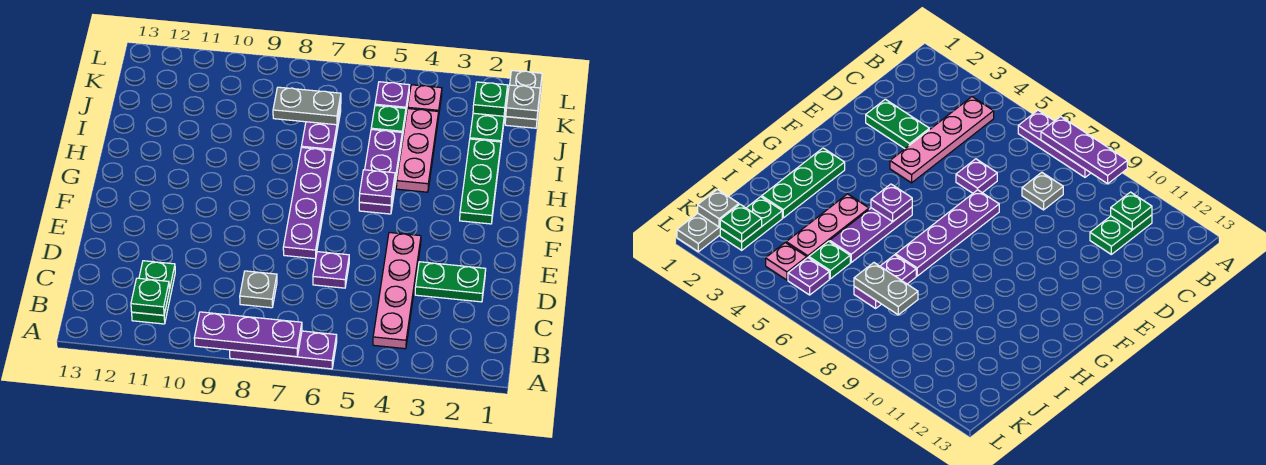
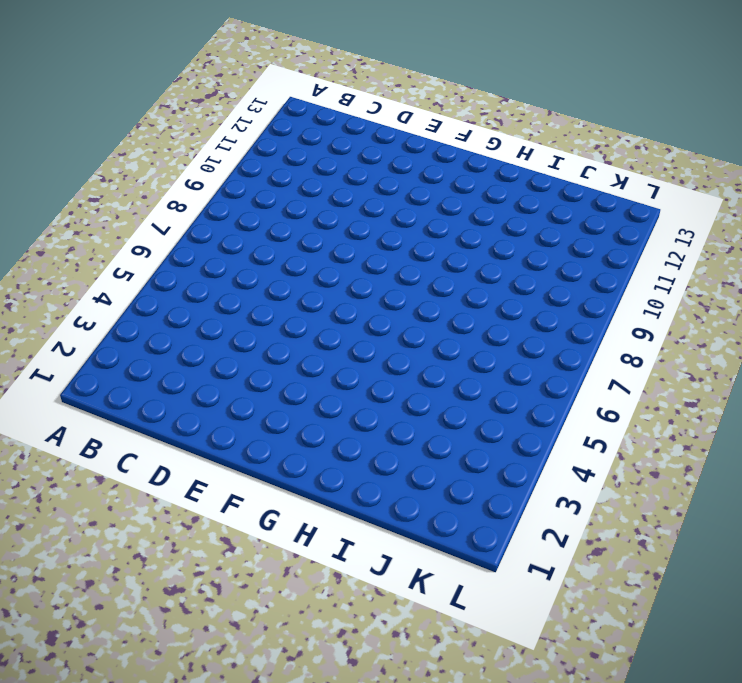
none -> purple 1x3 plate [230,331,337,369]
none -> pink 1x4 plate [373,233,421,349]
none -> green 1x2 plate [132,261,175,324]

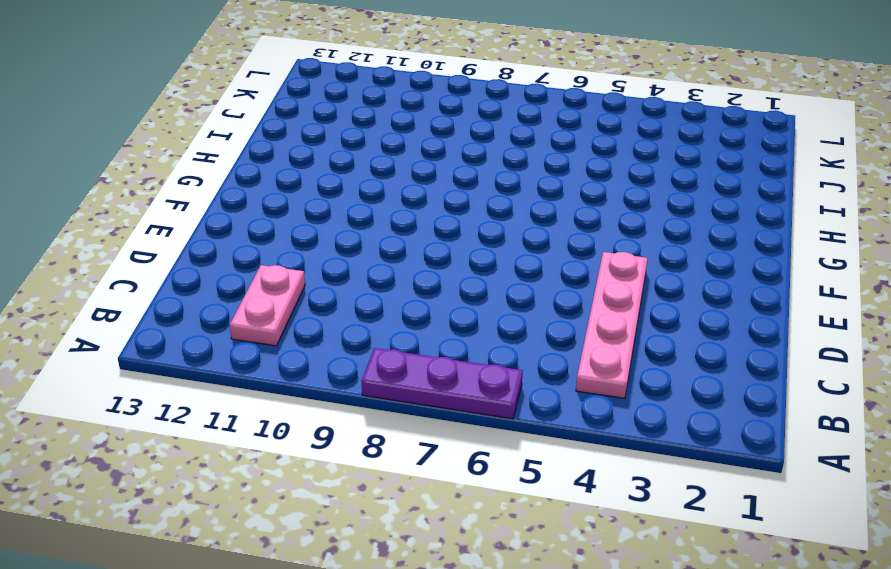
pink 1x2 plate [230,265,305,346] -> green 1x2 plate [132,261,175,324]
none -> grey 1x1 plate [240,271,277,308]
none -> green 1x2 plate [415,262,486,302]
none -> purple 1x1 plate [313,252,349,288]

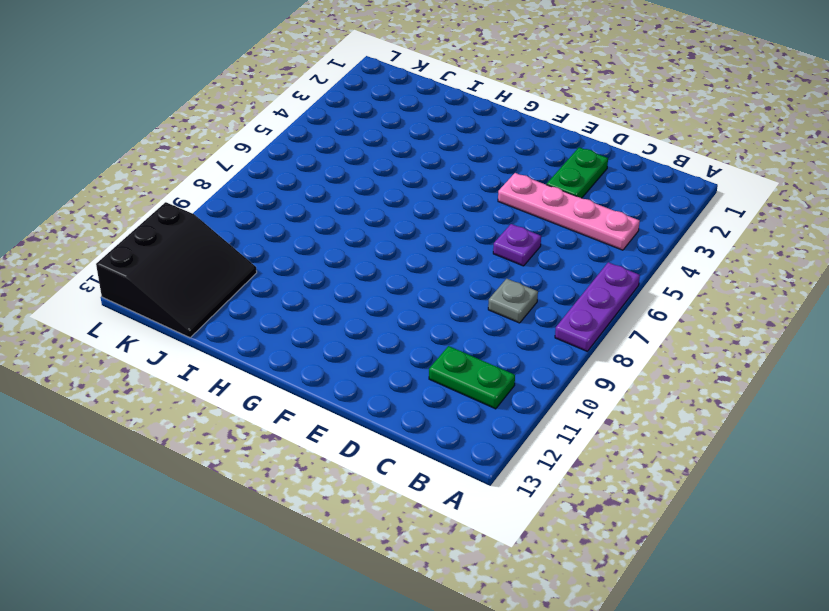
black 3x3 slope [96,202,257,338] -> none
none -> purple 1x4 plate [283,148,333,259]
none -> green 1x3 plate [460,139,501,224]
none -> purple 1x3 plate [359,130,402,214]

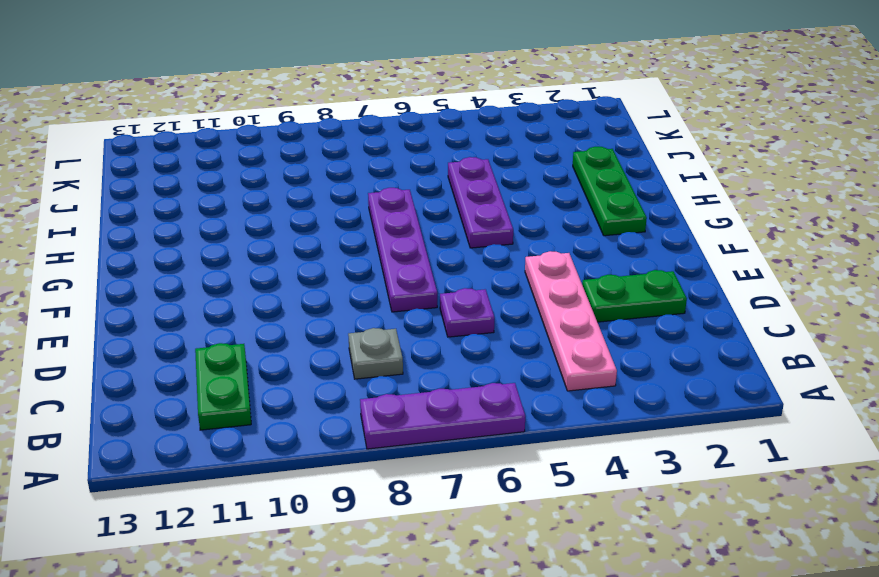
none -> pink 1x3 plate [396,109,439,192]
none -> purple 1x2 plate [301,105,341,154]
none -> green 1x2 plate [470,98,507,142]

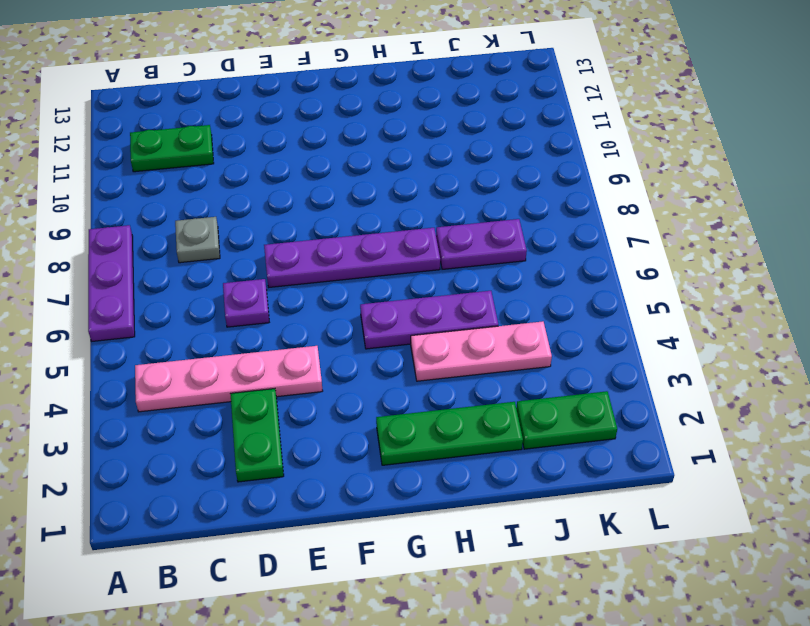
none -> green 1x1 plate [371,105,406,138]
none -> grey 1x2 plate [505,71,542,128]
none -> pink 1x1 plate [408,85,442,118]

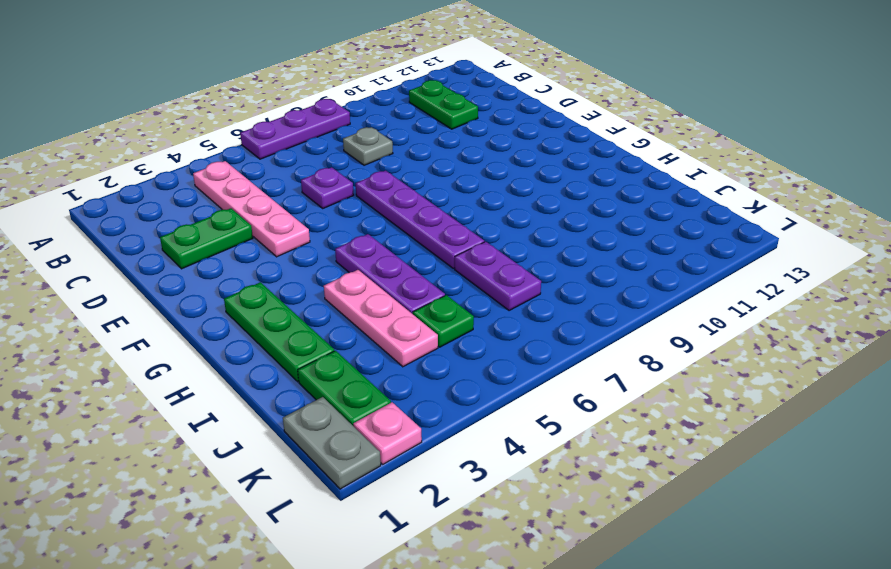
pink 1x1 plate [353,402,422,464] -> pink 1x1 plate moved to [408,85,442,118]
none -> purple 1x1 plate [375,82,409,111]
none -> purple 1x3 plate [194,312,302,357]
none -> green 1x1 plate [131,278,170,315]

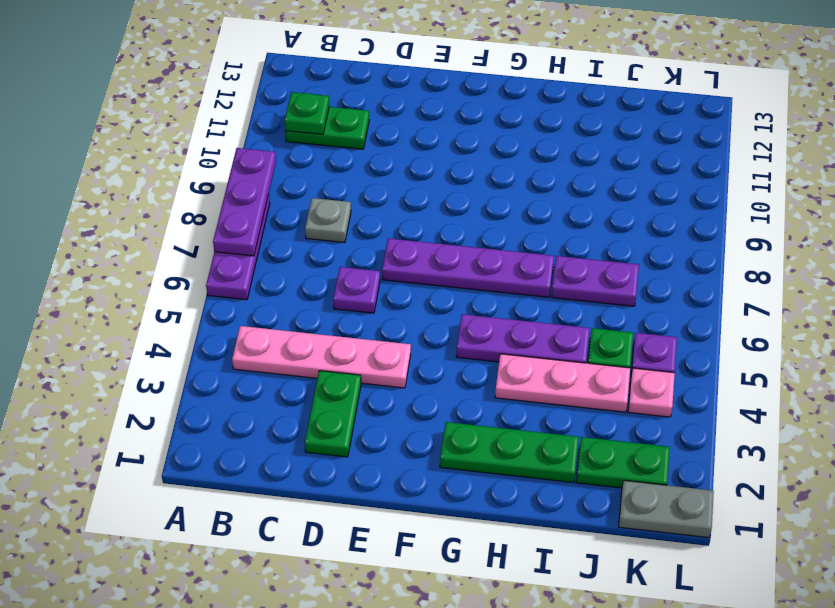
none -> purple 1x1 plate [359,170,395,205]
none -> grey 1x2 plate [273,87,341,125]
none -> grey 1x1 plate [506,85,540,119]

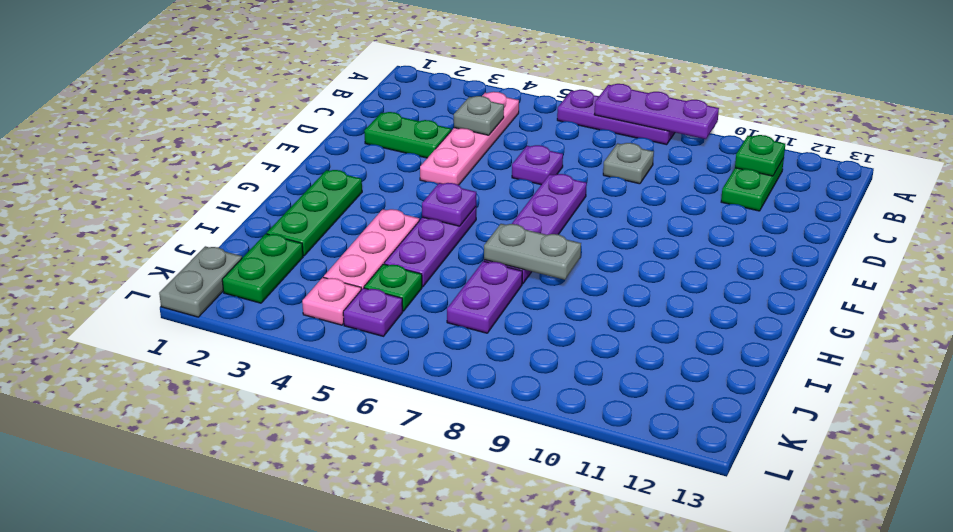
grey 1x1 plate [454,96,504,135] -> grey 1x1 plate moved to [506,85,540,119]
grey 1x2 plate [484,224,581,280] -> grey 1x2 plate moved to [273,87,341,125]
none -> green 1x1 plate [473,82,508,116]

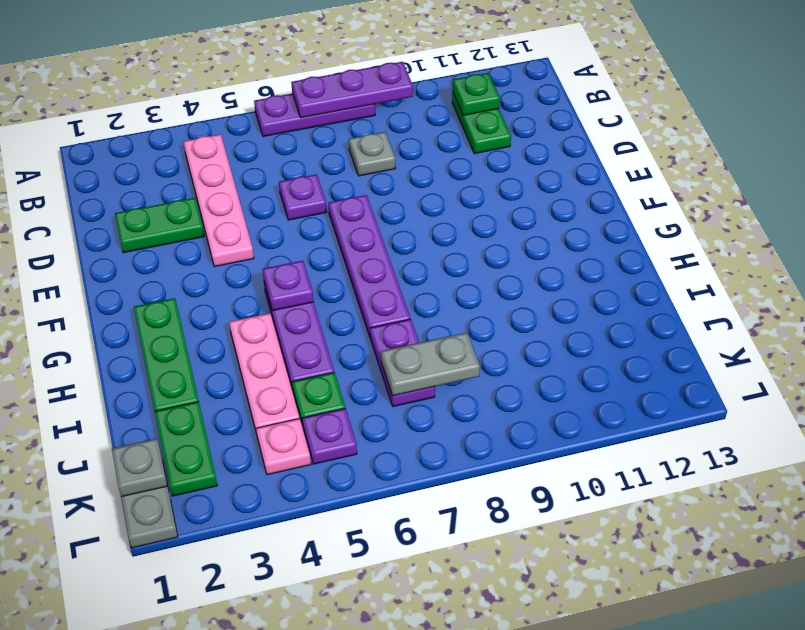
none -> green 1x1 plate [473,82,508,116]

